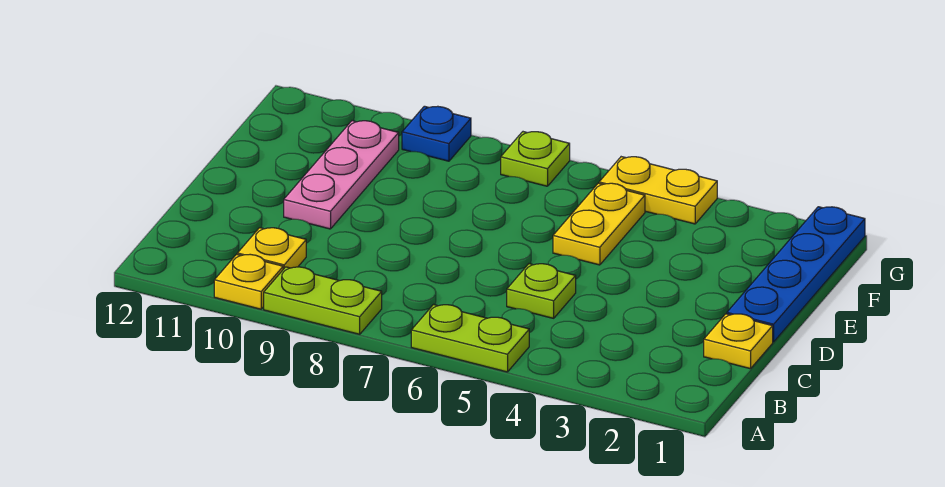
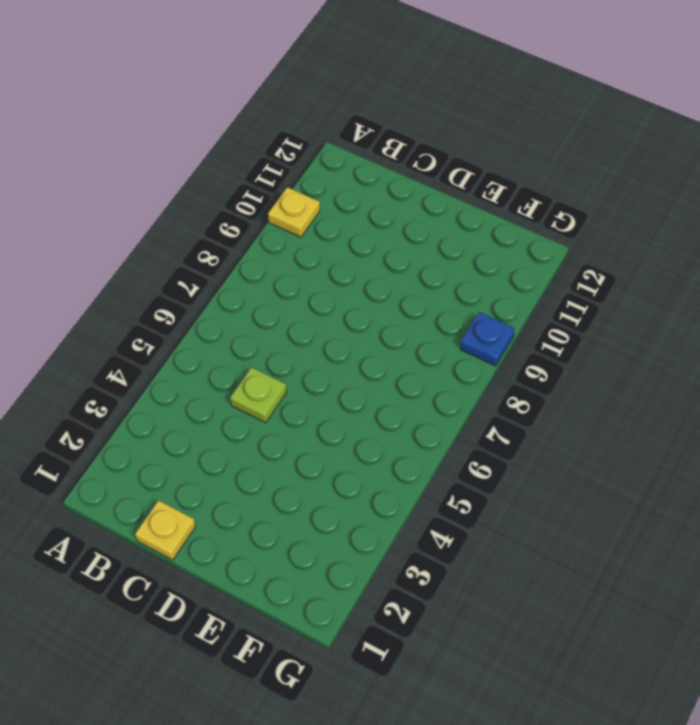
none -> lime 1x2 plate [411,305,529,372]
none -> lime 1x2 plate [264,267,382,334]
none -> yellow 1x1 plate [237,228,306,269]

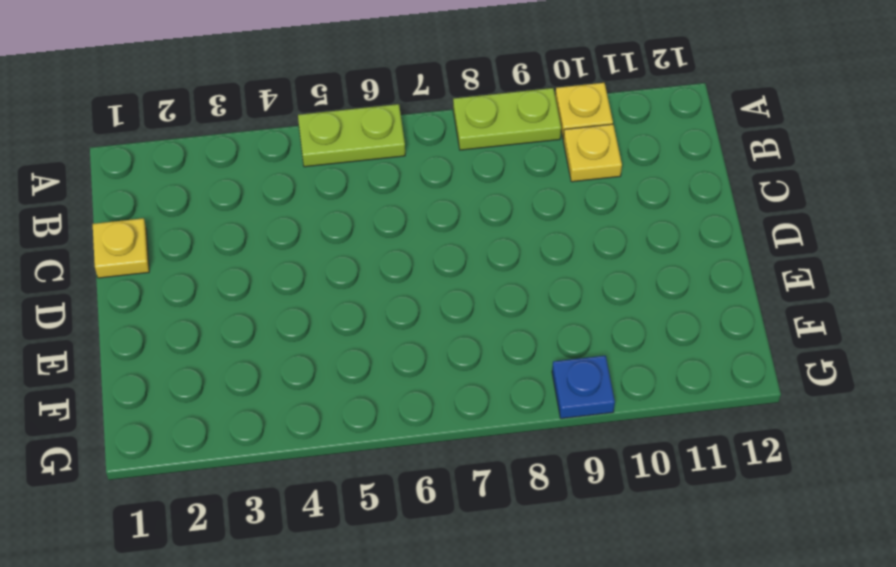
none -> lime 1x1 plate [507,264,576,318]
none -> blue 1x4 plate [727,207,865,342]
none -> pink 1x3 plate [284,121,399,229]

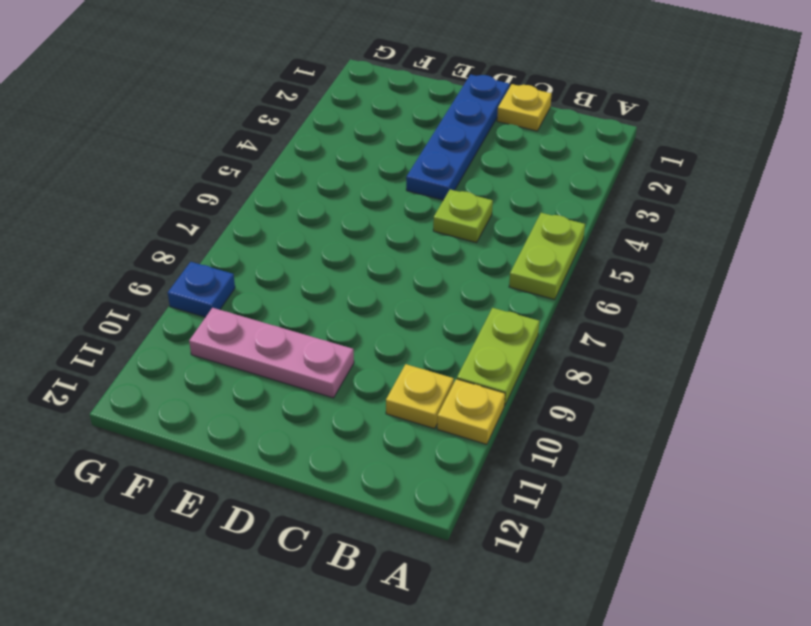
blue 1x4 plate [406,75,510,200] -> blue 1x4 plate turned to [727,207,865,342]
none -> yellow 1x2 plate [553,183,645,265]
none -> yellow 1x2 plate [599,157,717,224]
none -> lime 1x1 plate [501,132,570,186]

